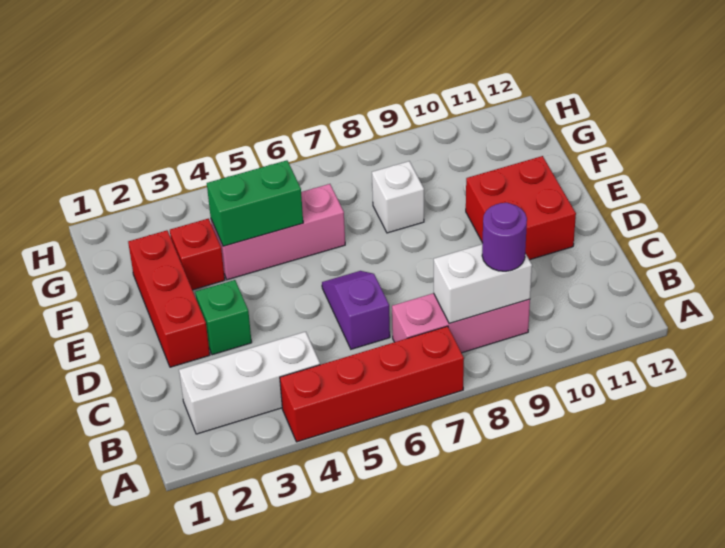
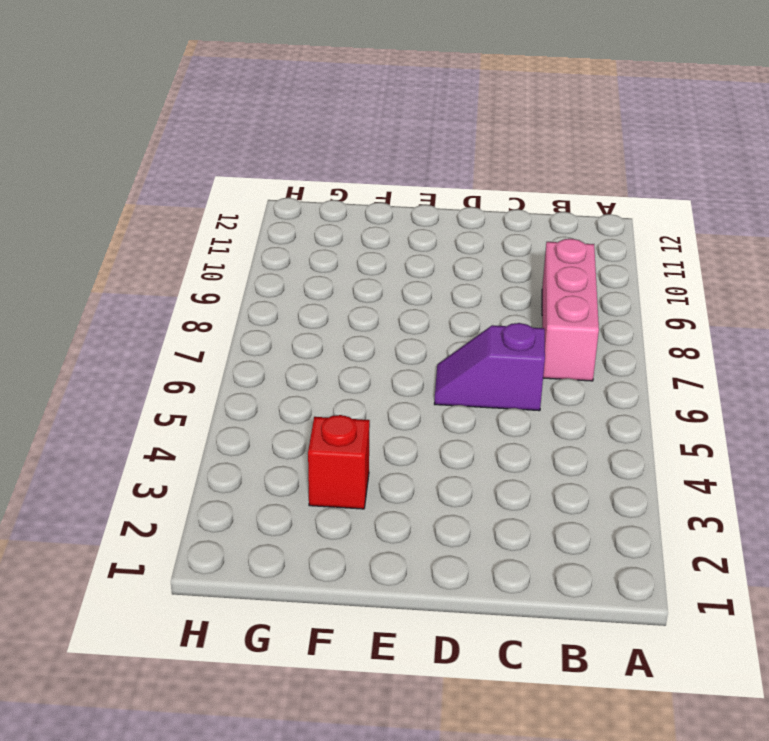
none -> red 1x4 brick [280,326,464,442]
none -> white 1x3 brick [179,332,320,434]
none -> red 1x3 brick [128,230,210,367]

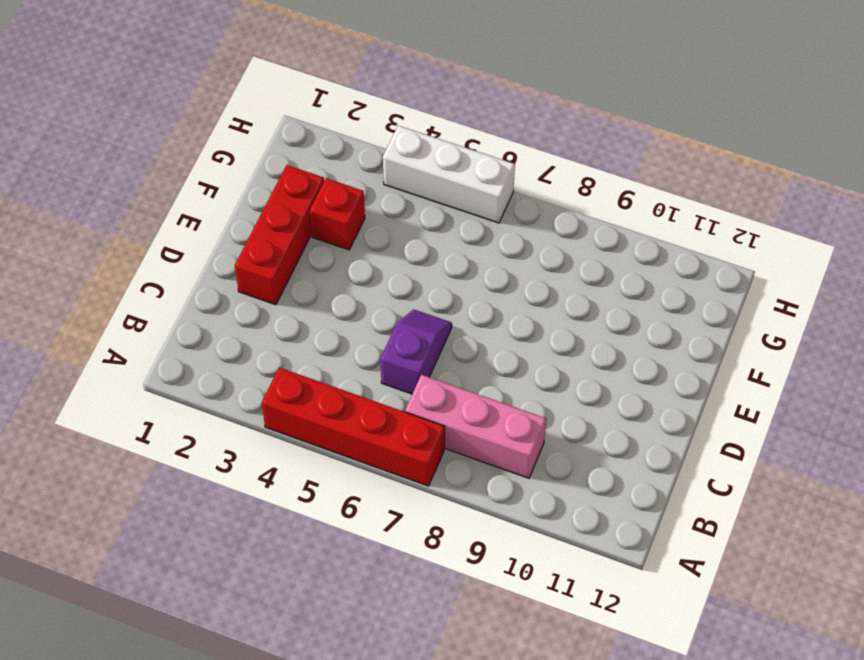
white 1x3 brick [383,126,515,223] -> white 1x3 brick moved to [179,332,320,434]
none -> green 1x1 brick [195,280,252,355]
none -> red 2x2 brick [466,156,576,260]
none -> pink 1x3 brick [211,184,345,280]

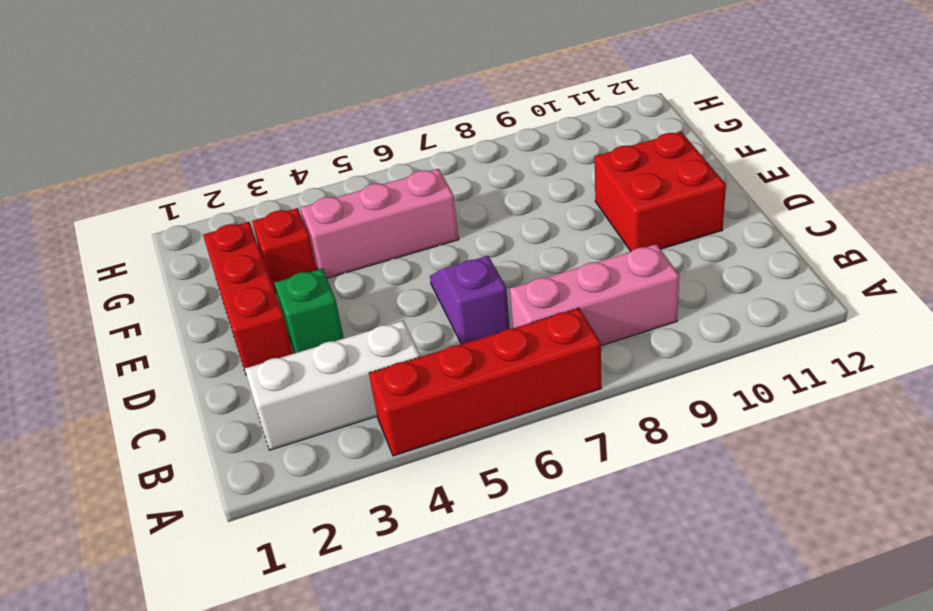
none -> white 1x1 brick [372,161,424,233]
none -> white 1x2 brick [434,244,532,324]
none -> green 1x2 brick [207,160,303,246]

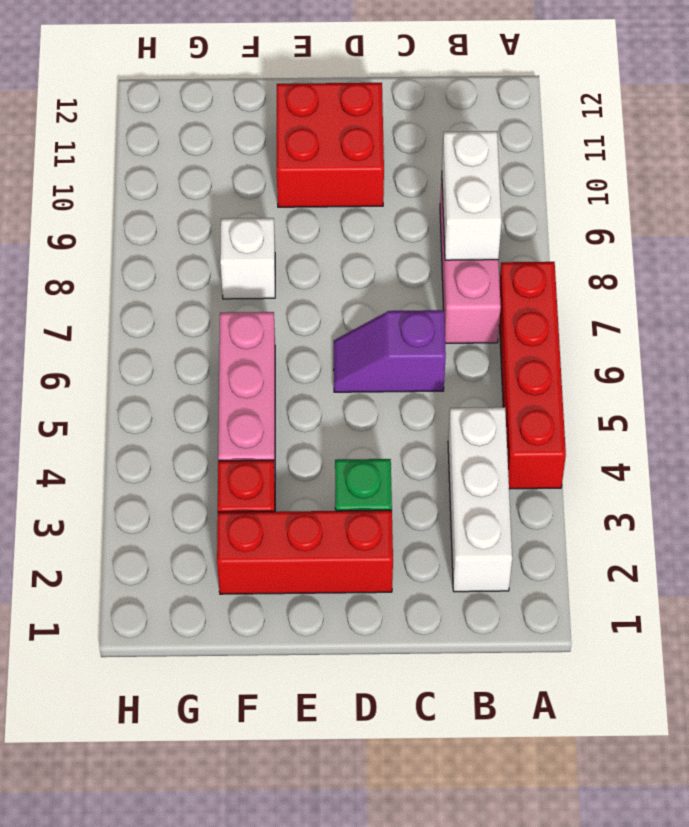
none -> green 1x2 brick [207,160,303,246]
none -> purple 1x1 round brick [482,203,527,271]

